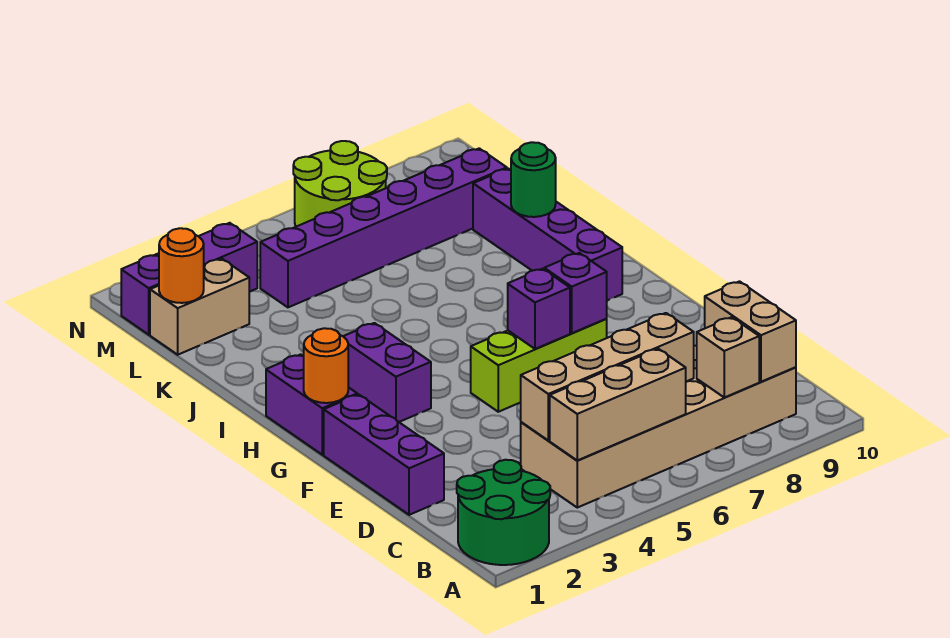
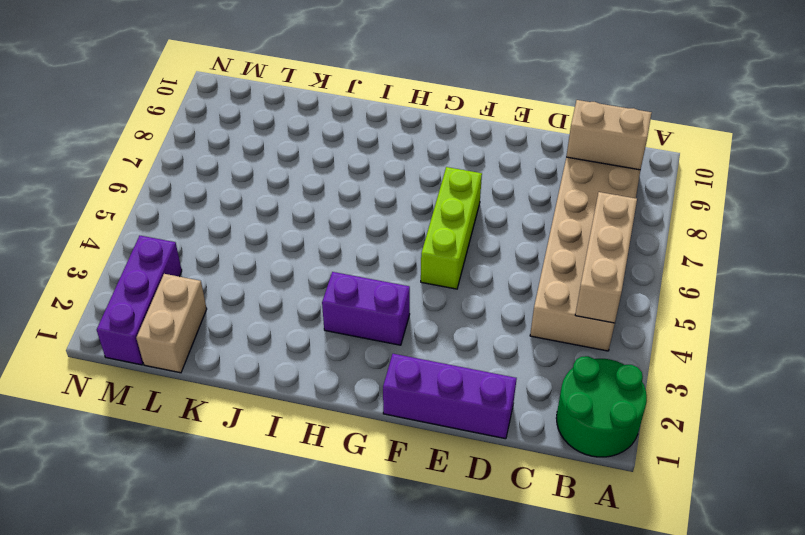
none -> purple 1x2 brick [266,354,357,455]
none -> purple 1x4 brick [473,169,622,300]
none -> purple 1x6 brick [260,148,507,307]

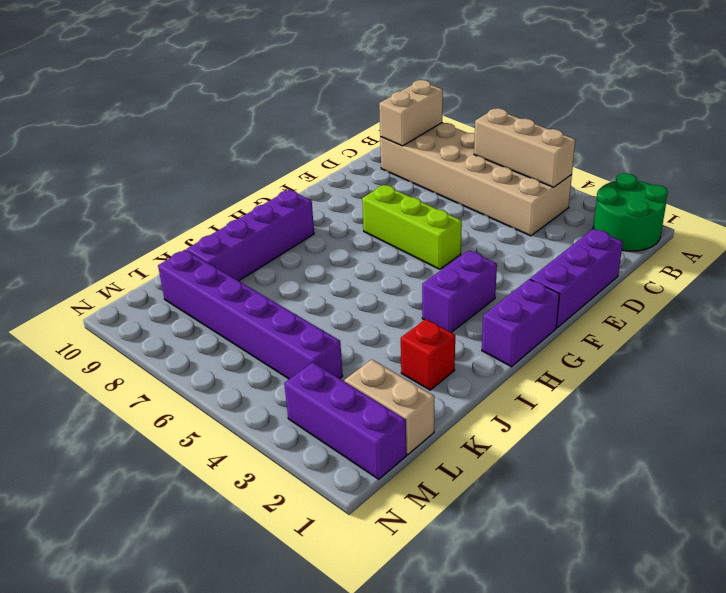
red 1x1 brick [401,319,455,390] -> none
none -> lime 2x2 round brick [293,141,387,227]
none -> tan 1x1 brick [697,317,759,397]
none -> tan 1x4 brick [521,313,694,440]

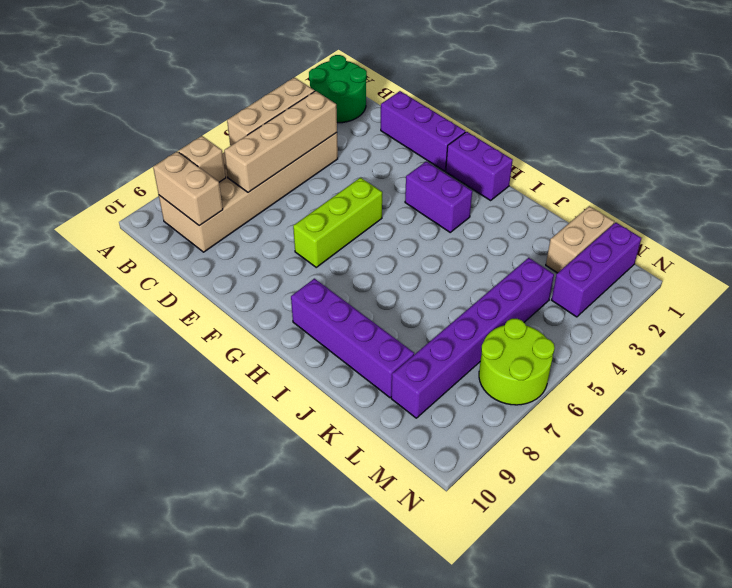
none -> purple 1x1 brick [508,269,570,349]
none -> purple 1x1 brick [544,253,607,333]
none -> orange 1x1 round brick [304,328,348,403]

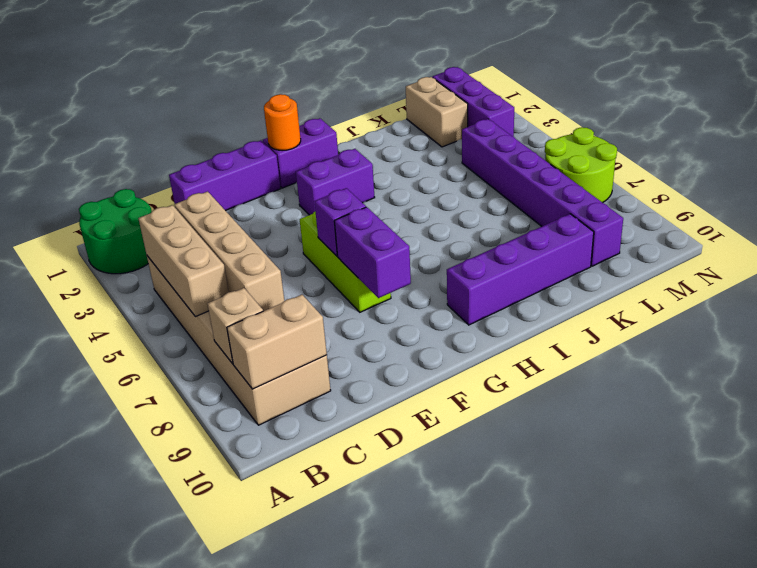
purple 1x2 brick [334,207,411,298] -> purple 1x1 brick [544,253,607,333]
none -> green 1x1 round brick [511,142,556,217]
none -> orange 1x1 round brick [159,228,204,303]

